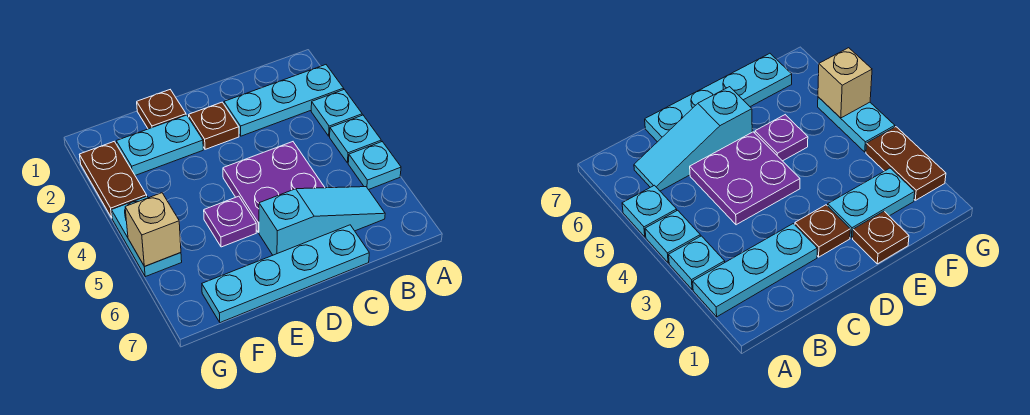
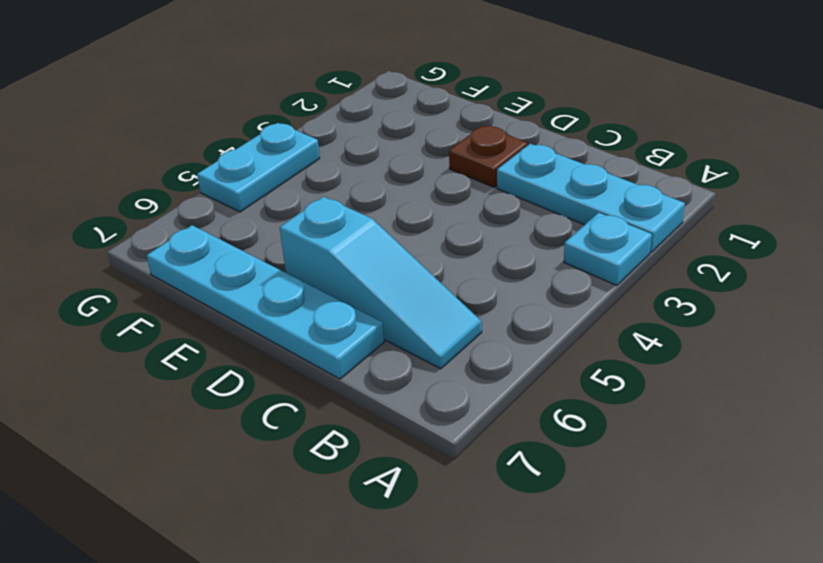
none -> cyan 1x1 plate [330,115,381,163]
none -> cyan 1x1 plate [348,142,401,190]
none -> purple 2x2 plate [223,142,325,232]

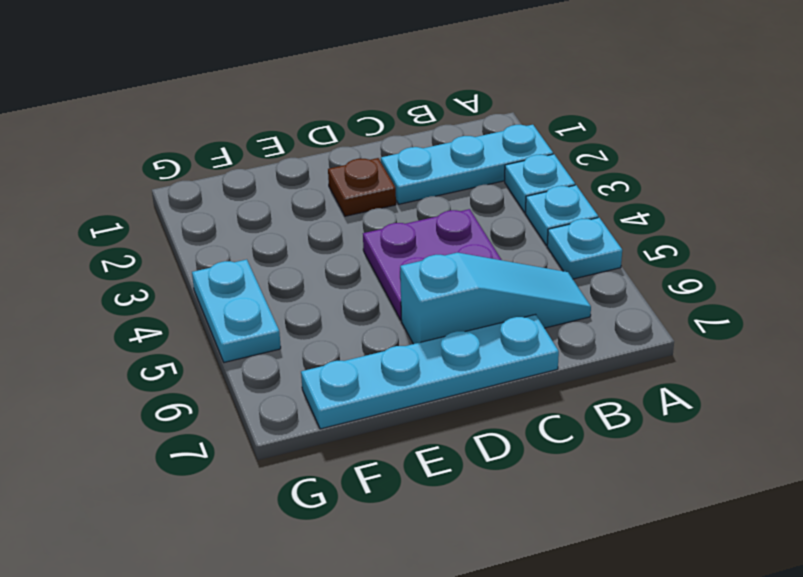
none -> brown 1x1 plate [137,90,186,129]
none -> cyan 1x2 plate [116,115,203,175]
none -> purple 1x1 plate [204,196,256,247]

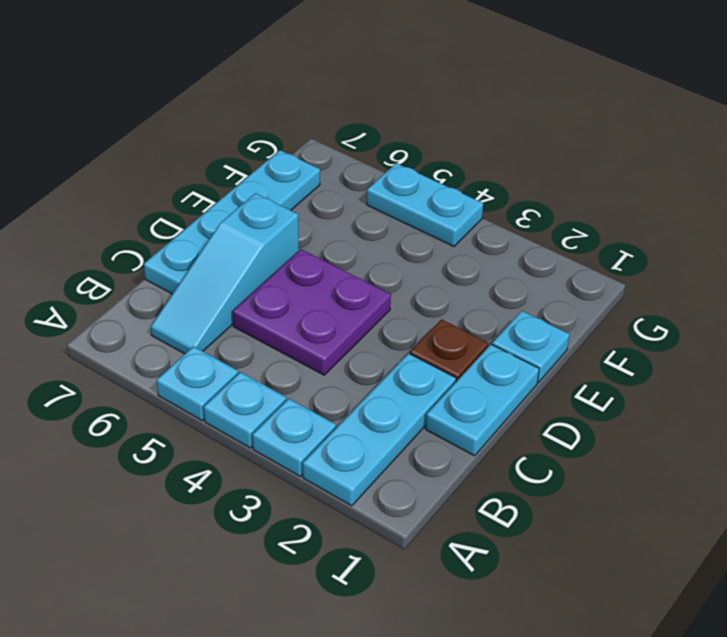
cyan 1x2 plate [426,344,539,456] -> cyan 1x2 plate moved to [116,115,203,175]
cyan 1x1 plate [492,311,570,382] -> brown 1x1 plate [137,90,186,129]
none -> purple 1x1 plate [204,196,256,247]
none -> brown 1x2 plate [80,141,147,218]
none -> tan 1x1 brick [125,193,181,266]

